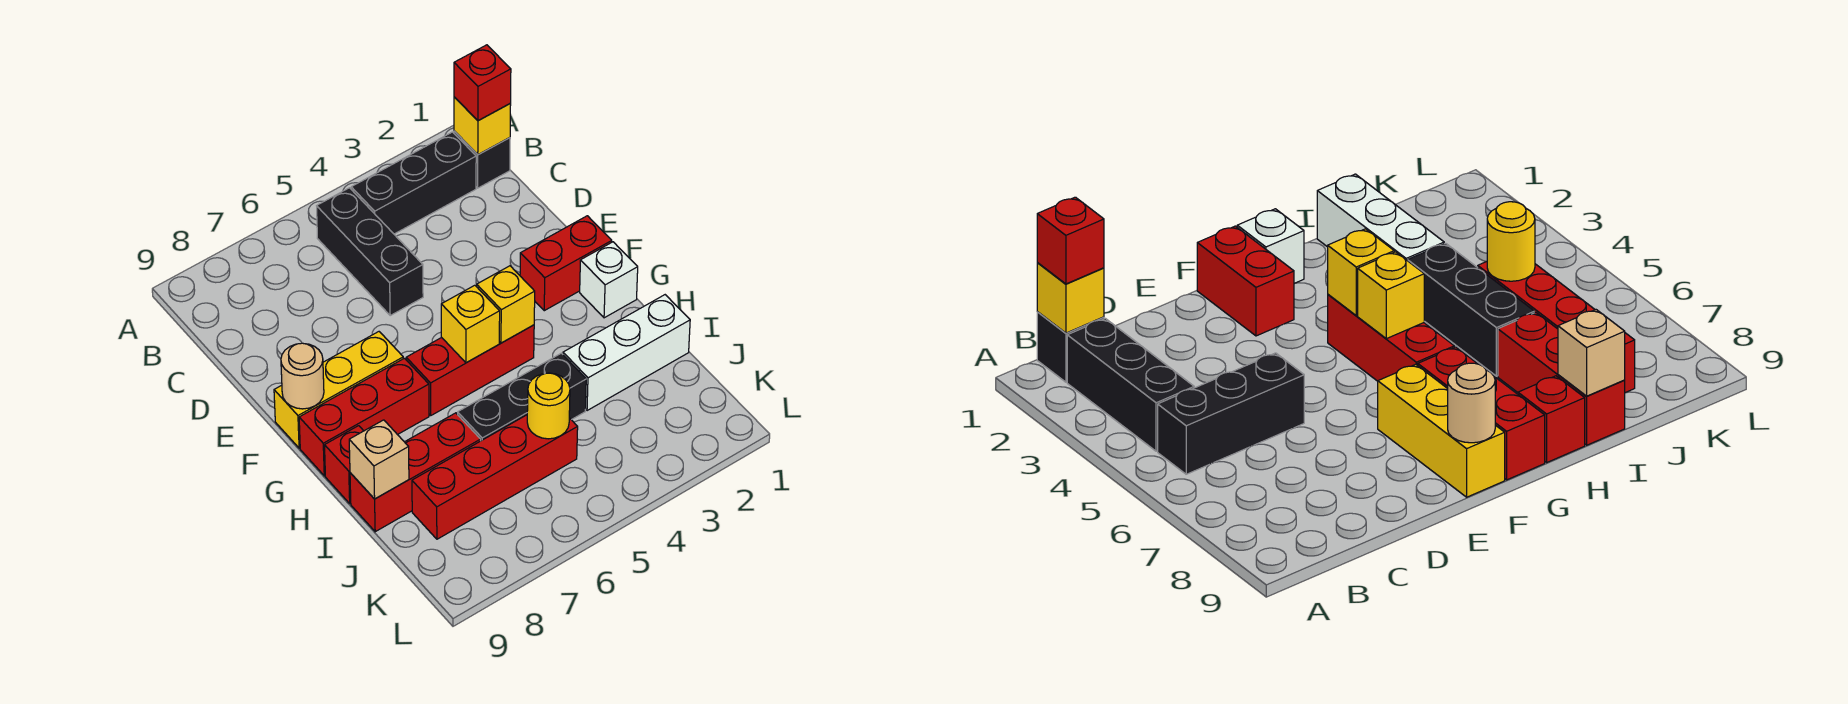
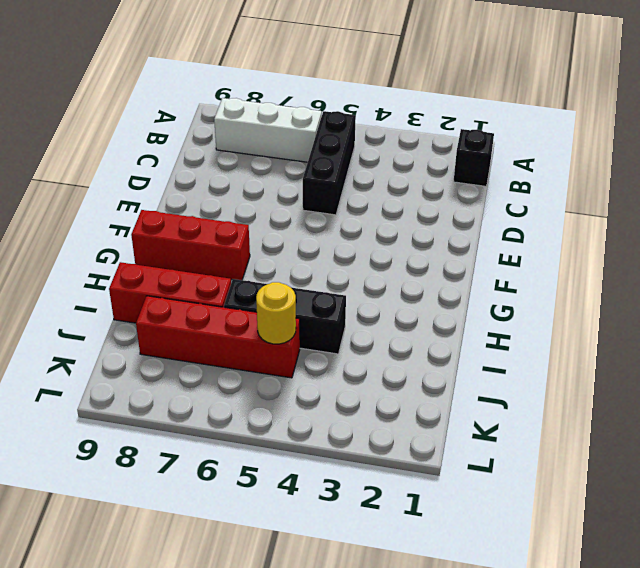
white 1x3 brick [214,98,322,162] -> white 1x3 brick moved to [563,295,690,411]
none -> black 1x3 brick [351,132,476,234]
none -> red 1x2 brick [520,216,612,311]
none -> yellow 1x3 brick [274,332,403,448]

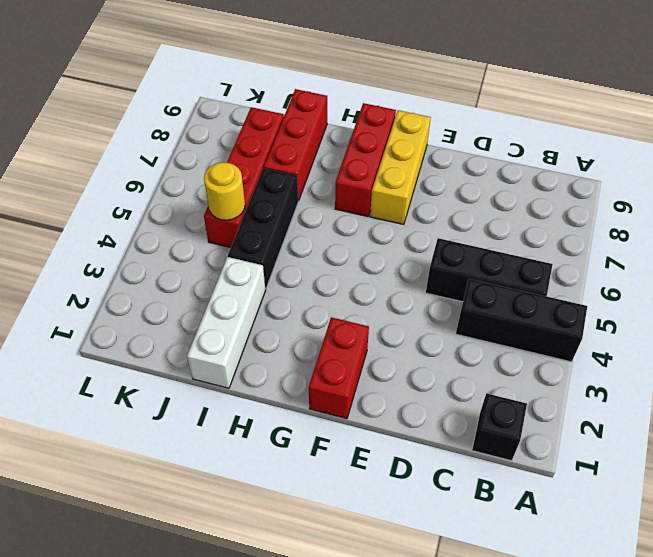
black 1x3 brick [456,279,587,362] -> black 1x3 brick turned to [351,132,476,234]
none -> white 1x1 brick [580,242,638,318]
none -> red 1x3 brick [406,325,534,415]
none -> red 1x1 brick [325,426,363,503]

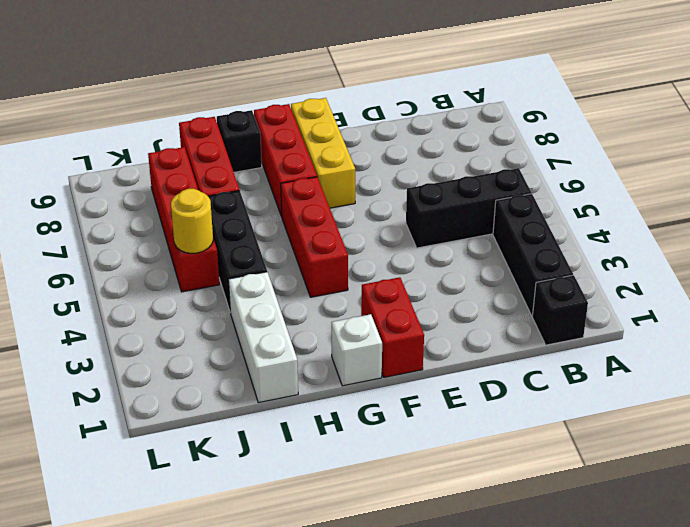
black 1x1 brick [217,110,262,172] -> red 1x1 brick [325,426,363,503]
none -> yellow 1x1 brick [454,97,511,155]
none -> tan 1x1 round brick [281,343,324,409]
none -> yellow 1x1 brick [477,266,535,343]

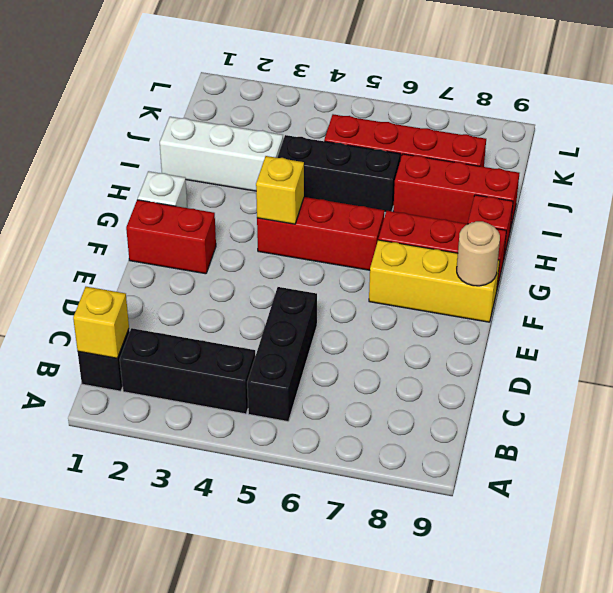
none -> yellow 1x1 brick [441,285,500,363]
none -> tan 1x1 brick [349,420,409,499]
none -> yellow 1x1 round brick [527,373,570,439]

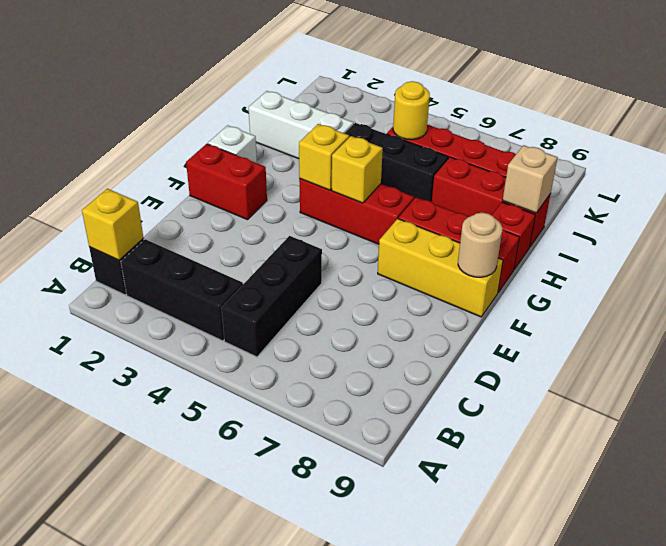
none -> red 1x1 brick [454,45,511,121]

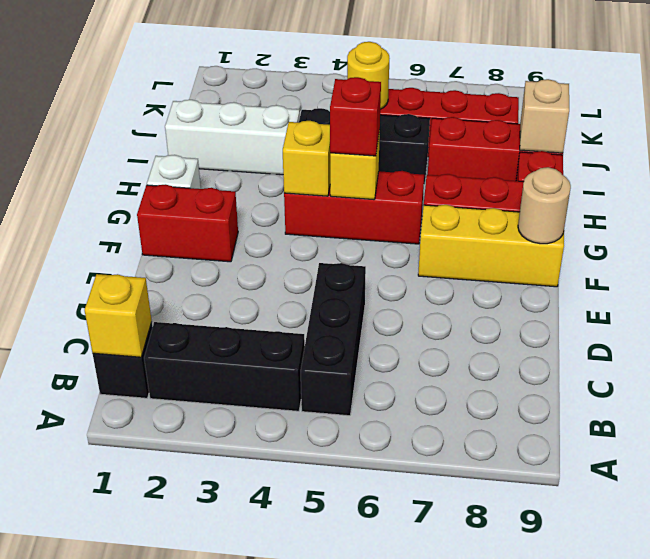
red 1x1 brick [330,77,381,156] -> red 1x1 brick moved to [454,45,511,121]

